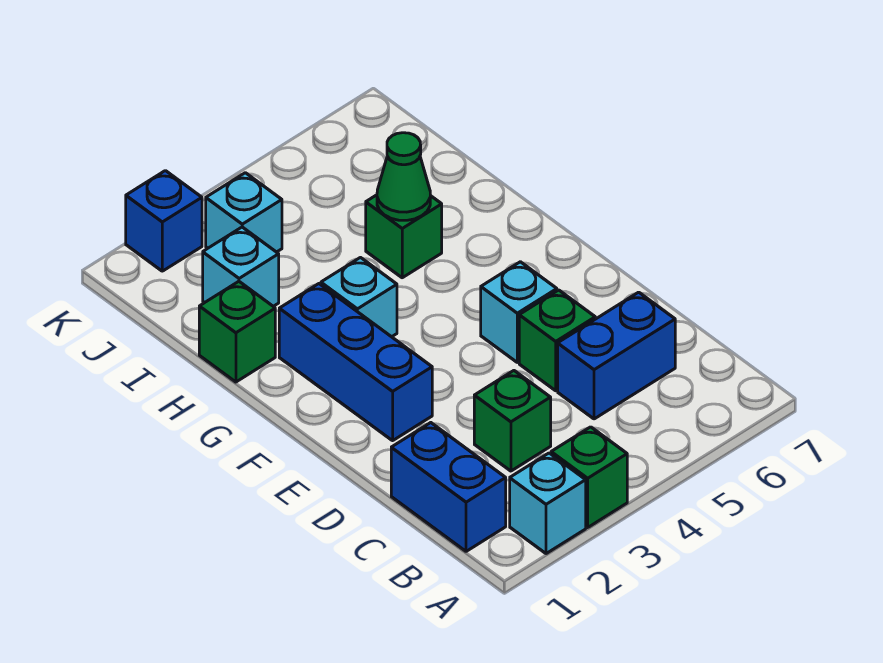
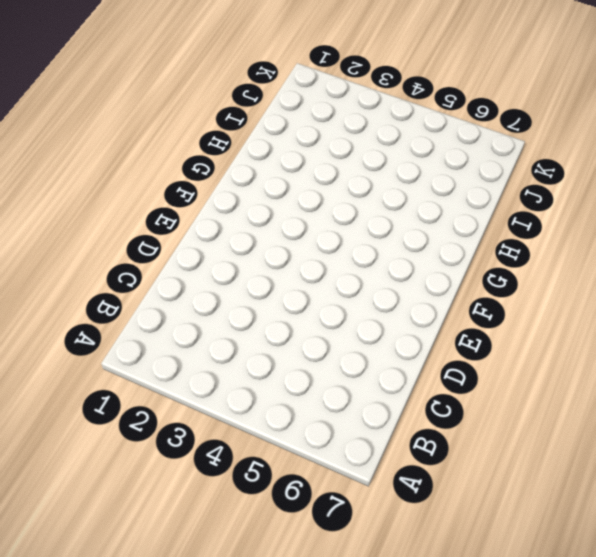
none -> cyan 1x1 brick [510,453,586,554]
none -> green 1x1 brick [551,427,627,527]
none -> blue 1x2 brick [391,423,506,551]

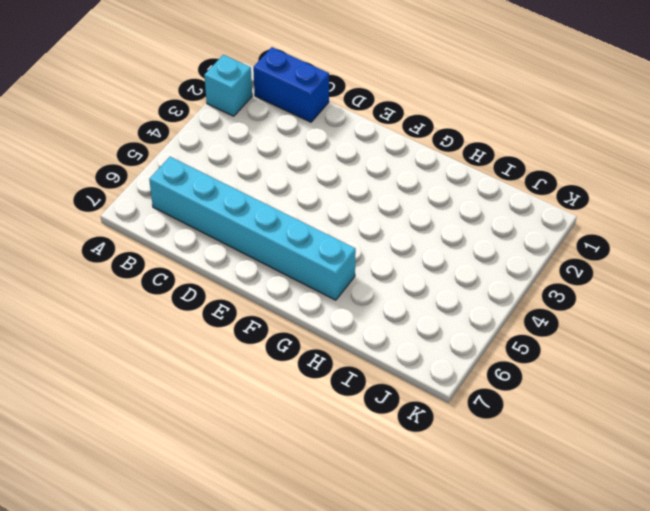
cyan 1x6 brick [149,157,356,300] -> blue 1x2 brick [558,292,675,419]
none -> green 1x1 brick [551,427,627,527]
none -> green 1x1 brick [474,371,551,471]
none -> green 1x1 brick [519,290,595,391]

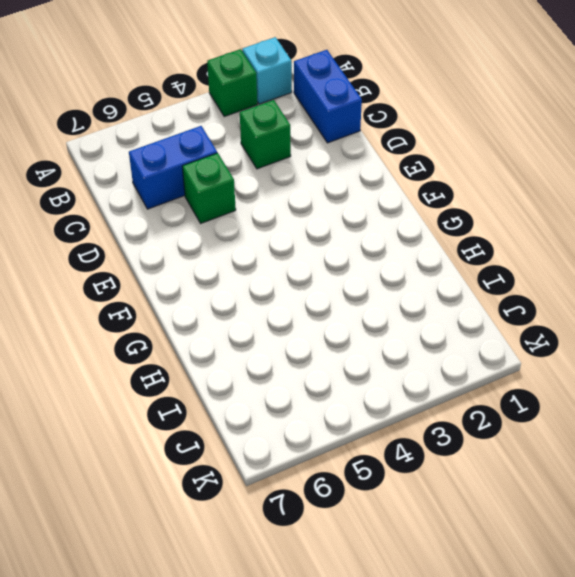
none -> blue 1x3 brick [279,284,432,441]
none -> cyan 1x1 brick [481,262,557,362]
none -> cyan 1x1 brick [321,258,397,337]

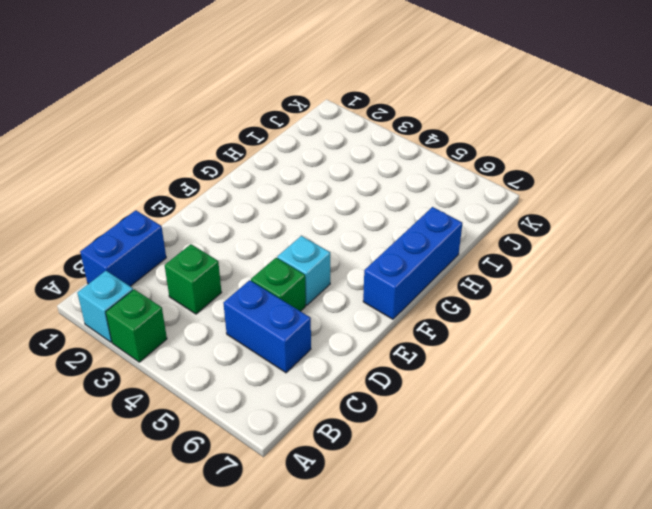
blue 1x3 brick [363,207,462,319] -> blue 1x3 brick moved to [279,284,432,441]
none -> cyan 1x1 brick [321,258,397,337]
none -> green 1x1 brick [199,281,275,382]
none -> green 1x1 brick [366,195,442,278]

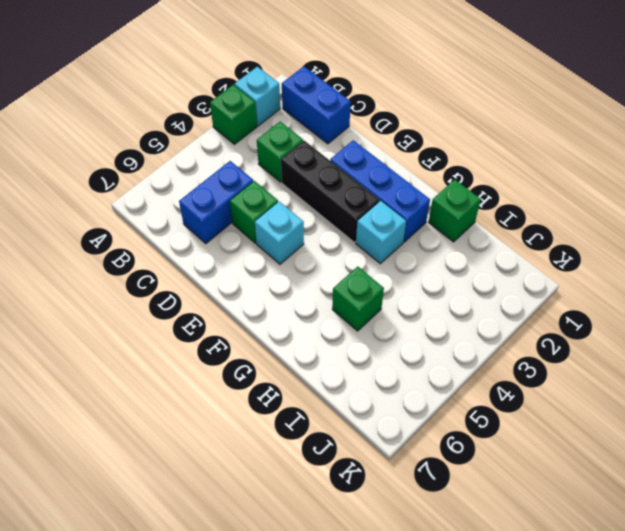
black 1x3 brick [281,141,379,243] -> none
none -> cyan 1x1 brick [203,227,279,306]
none -> cyan 1x1 brick [206,173,282,252]
none -> blue 1x1 brick [126,171,202,271]

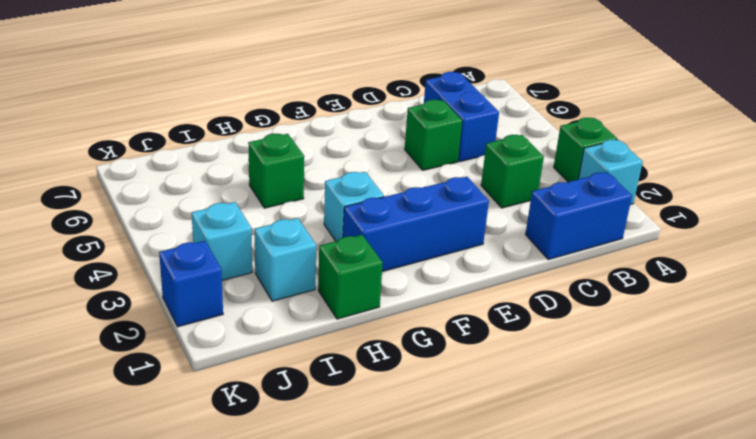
none -> cyan 1x1 brick [481,262,557,362]
none -> green 1x1 cone [377,133,430,220]

